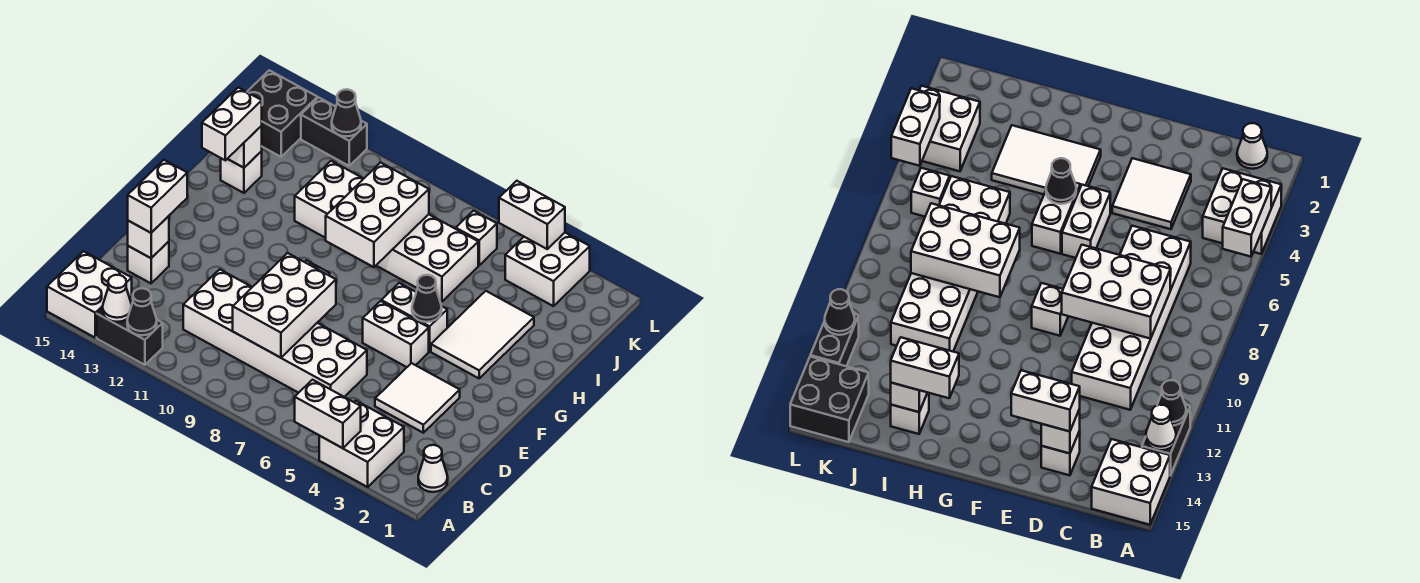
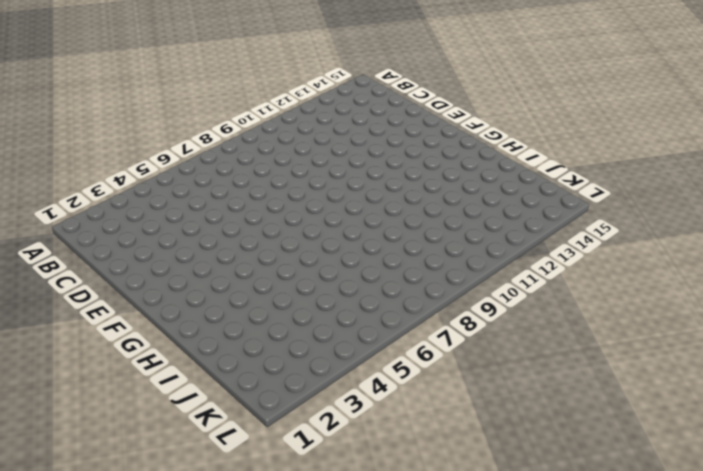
none -> white 2x2 brick [319,401,404,487]
none -> black 1x2 brick [97,308,163,365]
none -> white 2x2 brick [47,251,132,338]

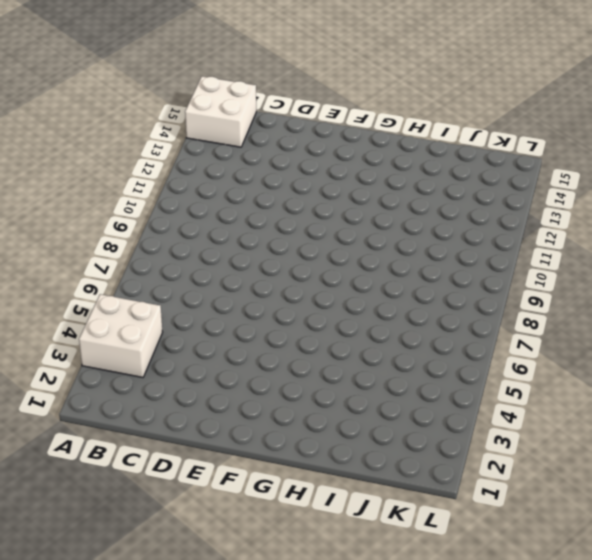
none -> black 1x2 brick [97,308,163,365]
none -> white 1x1 cone [418,445,448,492]
none -> white 2x6 brick [183,269,367,397]

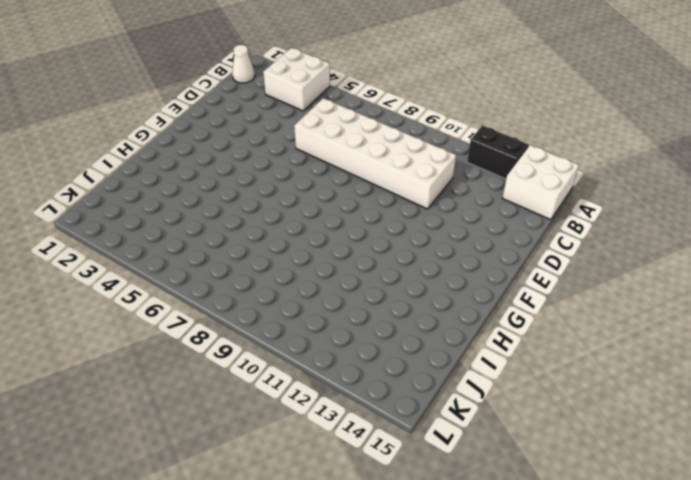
none -> white 2x2 tile [375,363,460,433]
none -> white 1x1 brick [128,241,169,283]
none -> white 1x2 brick [363,301,429,367]

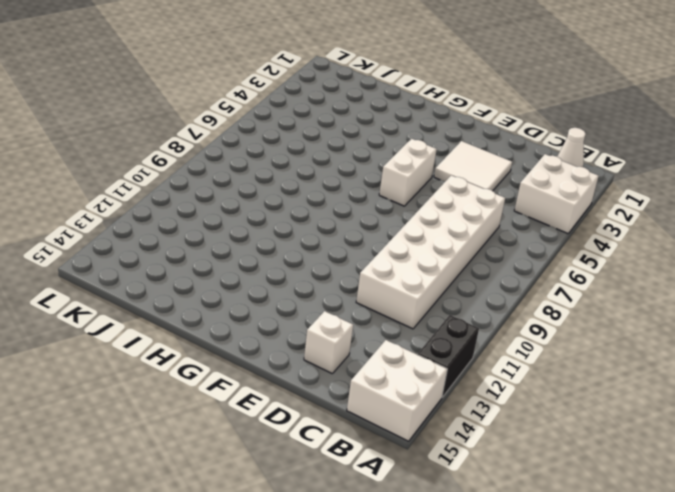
none -> white 1x1 brick [1032,283,1068,336]
none -> white 2x3 tile [431,291,534,378]
none -> white 1x2 brick [381,283,447,351]

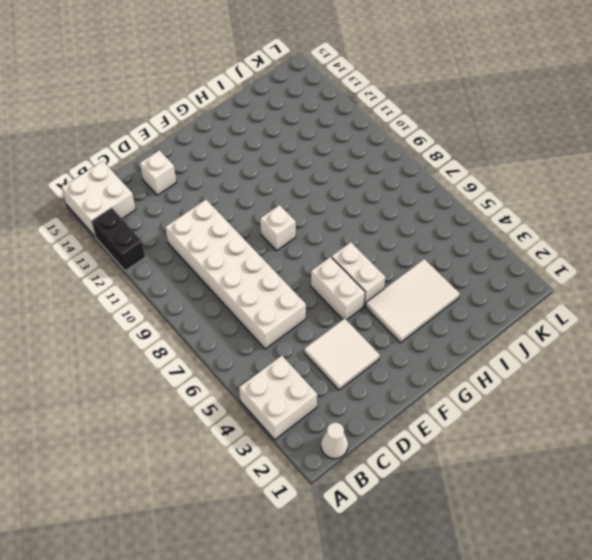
none -> white 2x6 brick [295,161,478,302]
none -> white 1x1 brick [221,151,262,193]
none -> white 2x2 brick [505,233,590,306]

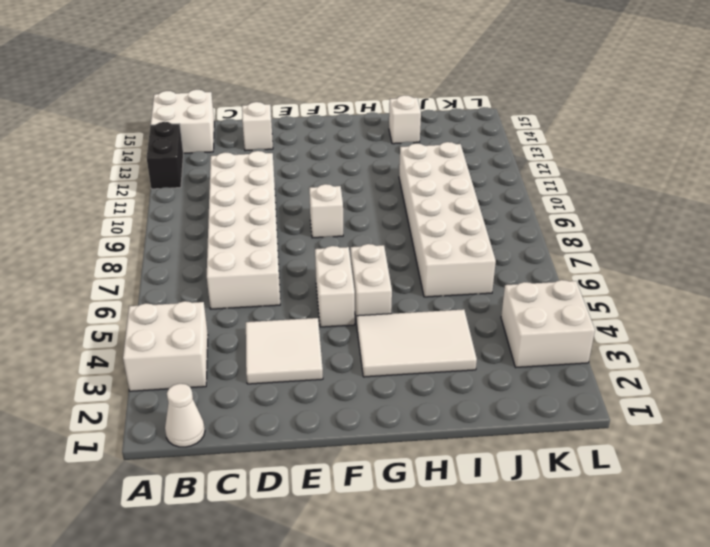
none -> white 1x1 brick [456,211,497,265]
none -> black 2x2 brick [247,70,317,157]
none -> black 1x2 brick [301,98,367,166]

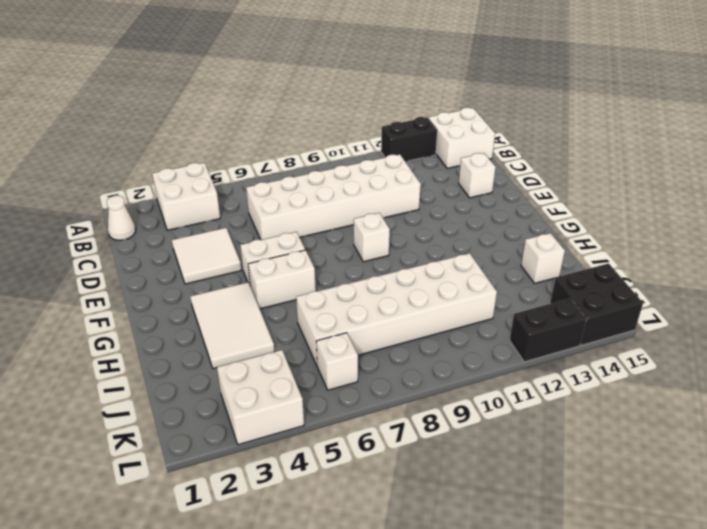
none -> white 1x2 brick [295,380,361,448]
none -> black 1x1 cone [127,288,157,335]
none -> white 1x1 cone [103,275,132,322]

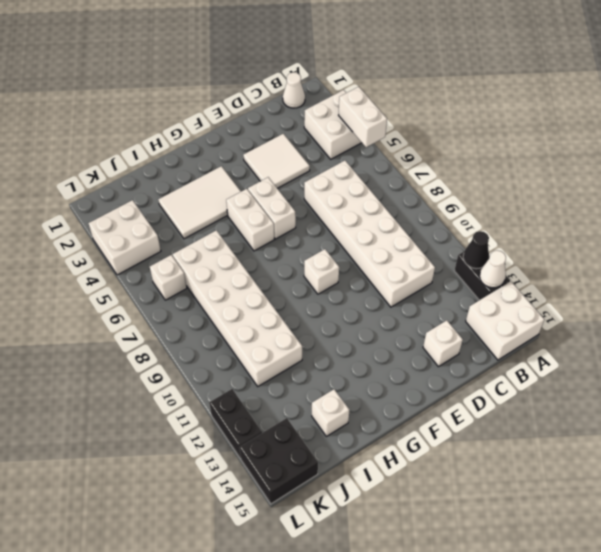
none -> white 2x3 brick [233,253,336,358]
none -> white 1x1 brick [128,216,169,258]
none -> black 1x1 cone [412,275,442,322]

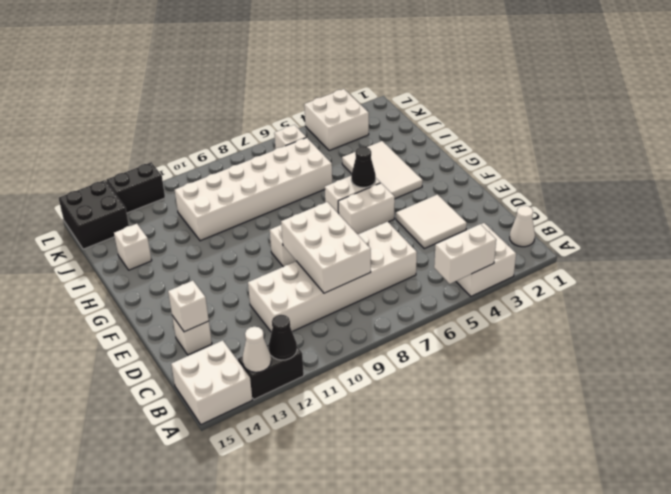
none -> white 2x3 brick [326,162,429,267]
none -> white 1x1 brick [228,126,262,168]
none -> white 1x2 brick [499,181,565,249]

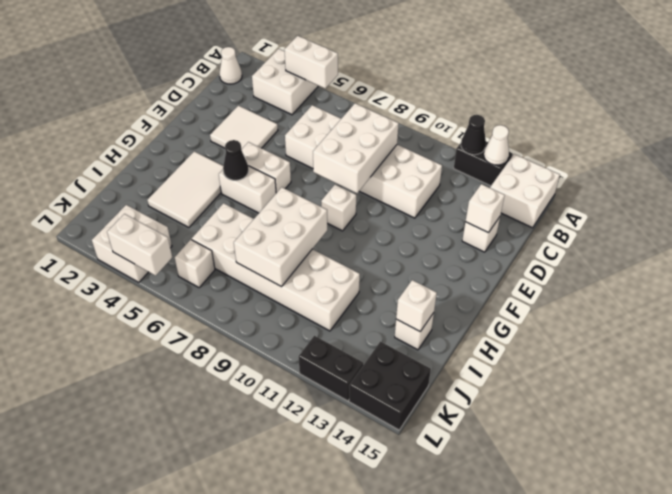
none -> black 1x1 cone [332,89,361,136]
none -> white 1x2 brick [128,160,187,233]
none -> white 1x2 brick [202,87,262,160]

